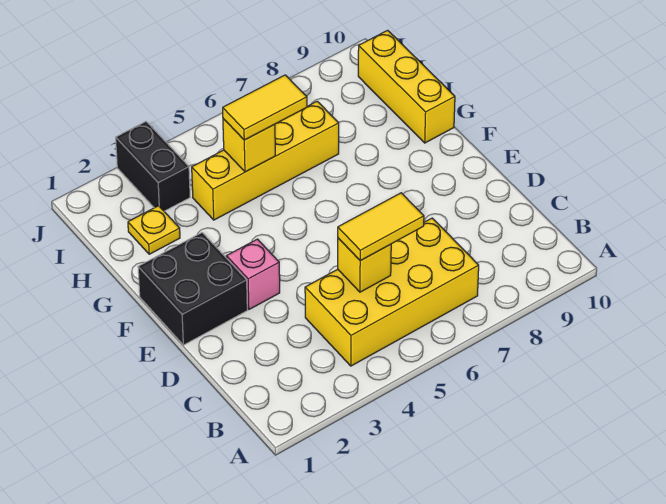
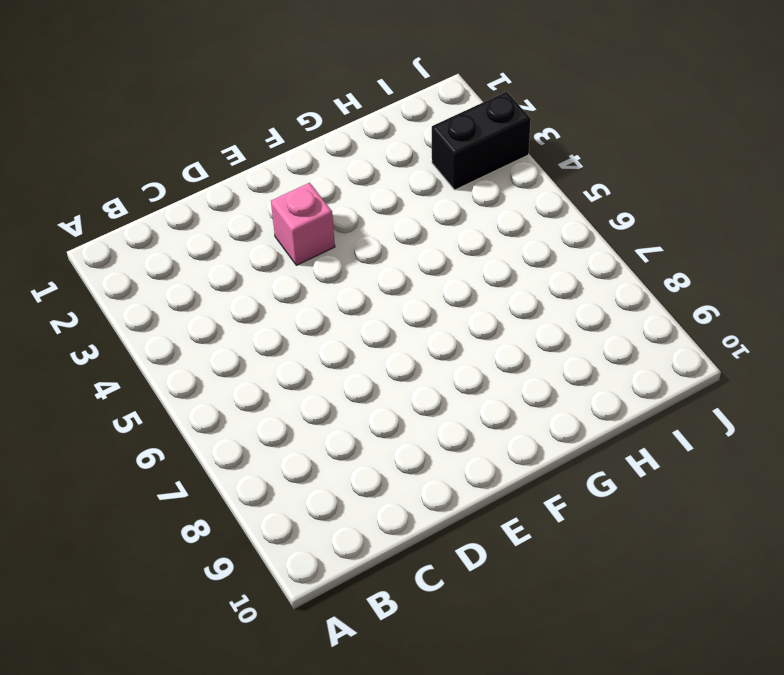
none -> yellow 2x4 brick [305,218,479,366]
none -> black 2x2 brick [138,233,247,345]

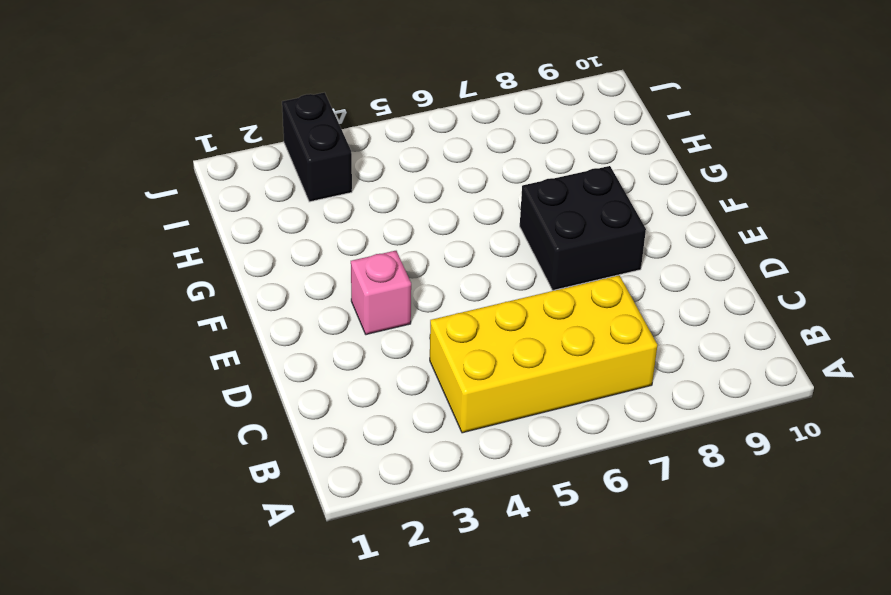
black 2x2 brick [520,166,646,290] -> black 2x2 brick moved to [138,233,247,345]
none -> yellow 1x3 brick [358,30,455,143]
none -> yellow 1x1 plate [128,206,180,254]

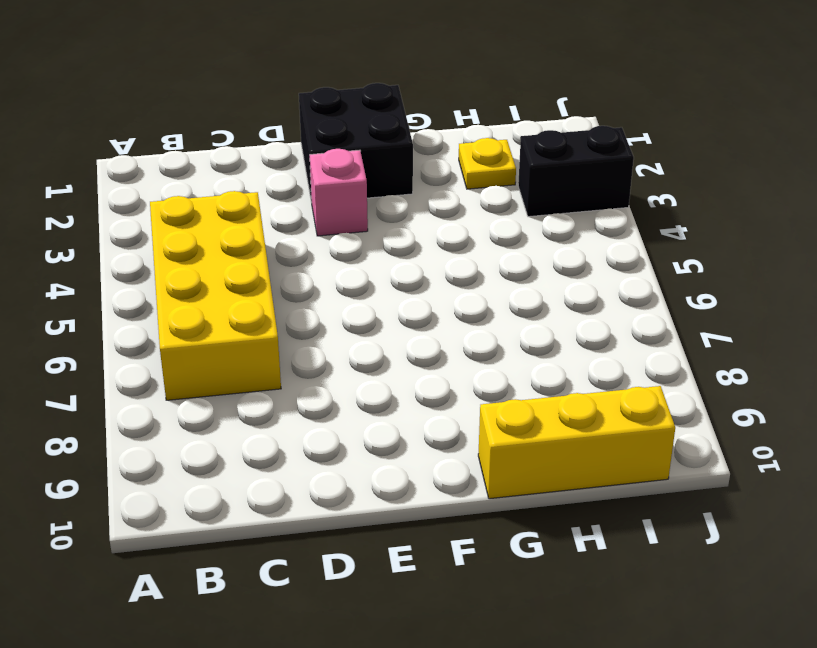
none -> yellow 1x4 brick [192,101,339,220]
none -> yellow 1x1 brick [338,238,391,292]

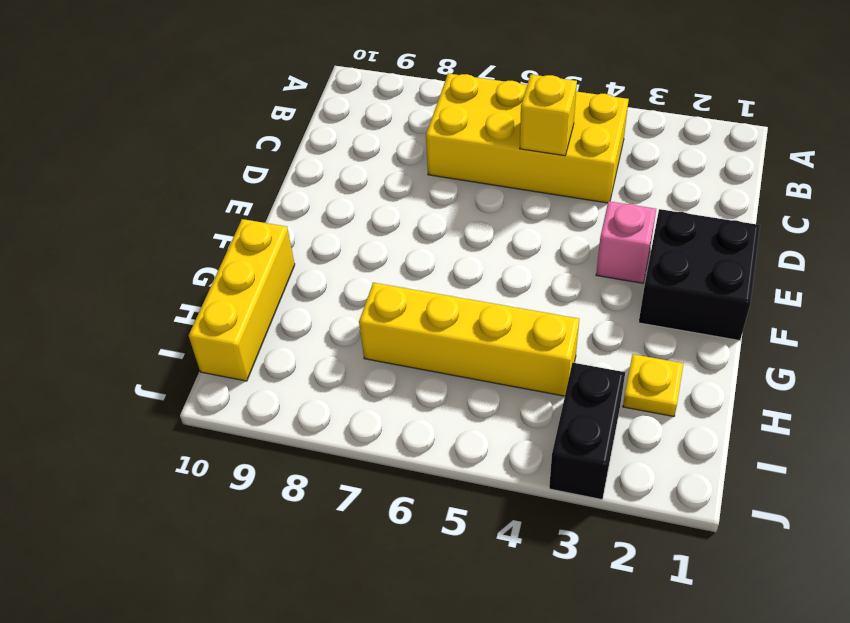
none -> yellow 1x1 brick [223,119,275,172]
none -> yellow 1x2 tile [338,193,424,261]

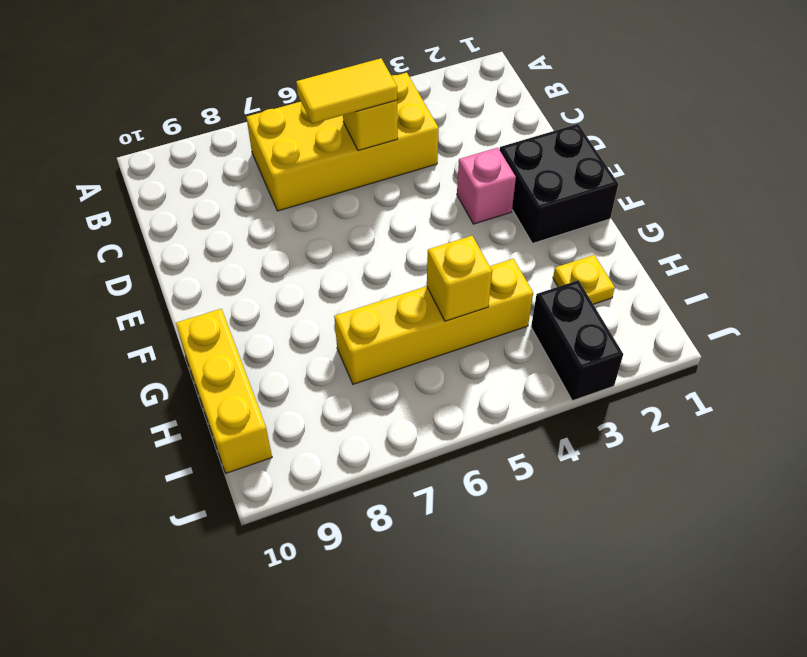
none -> yellow 1x2 tile [223,75,307,140]

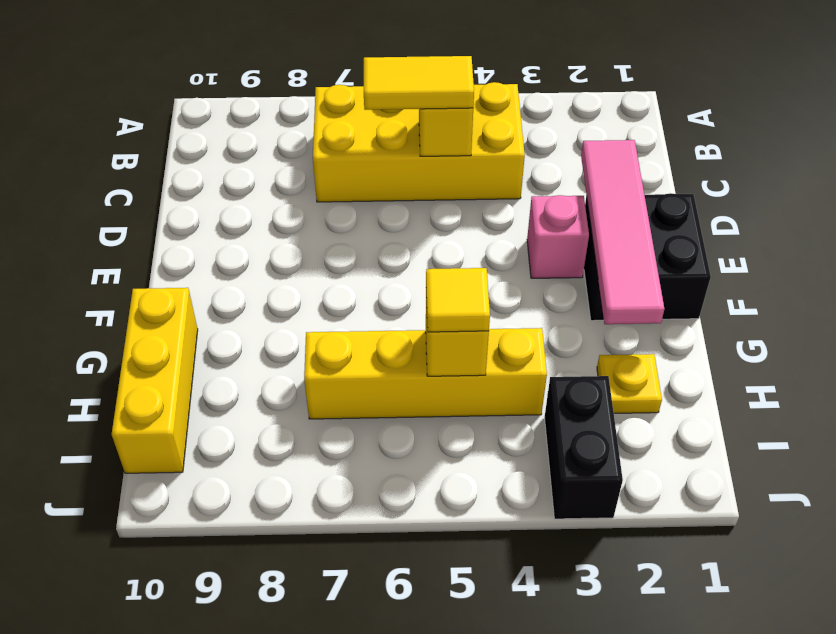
pink 1x4 tile [581,140,664,324] -> none
yellow 1x1 tile [426,268,490,332] -> yellow 1x2 tile [223,75,307,140]

